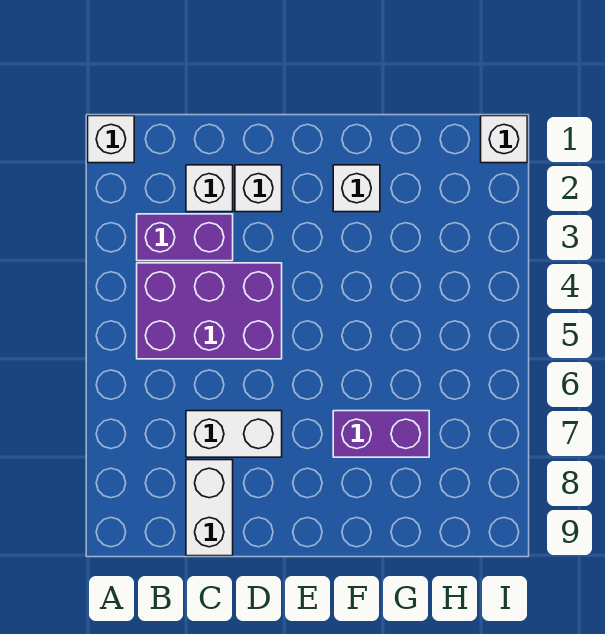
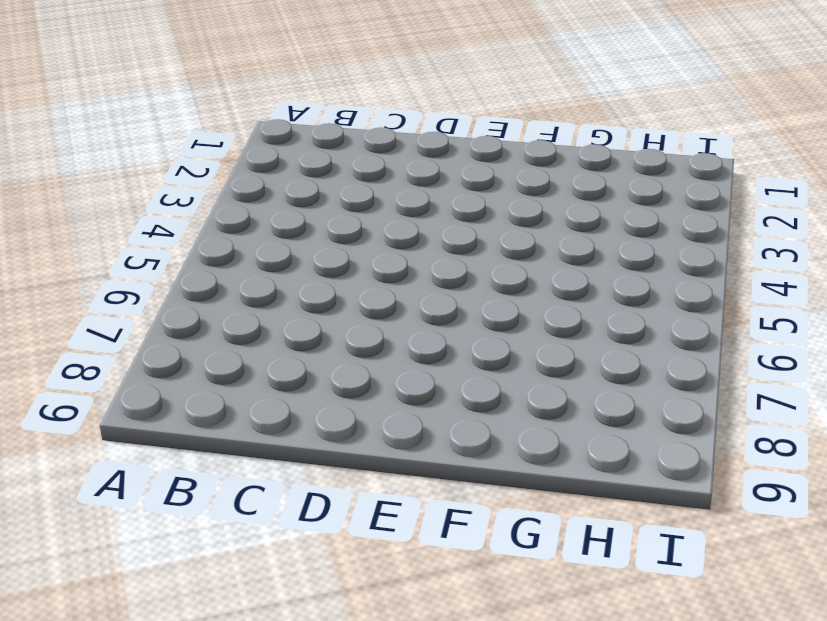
none -> white 1x1 brick [88,116,134,163]
none -> purple 1x2 brick [137,214,233,261]

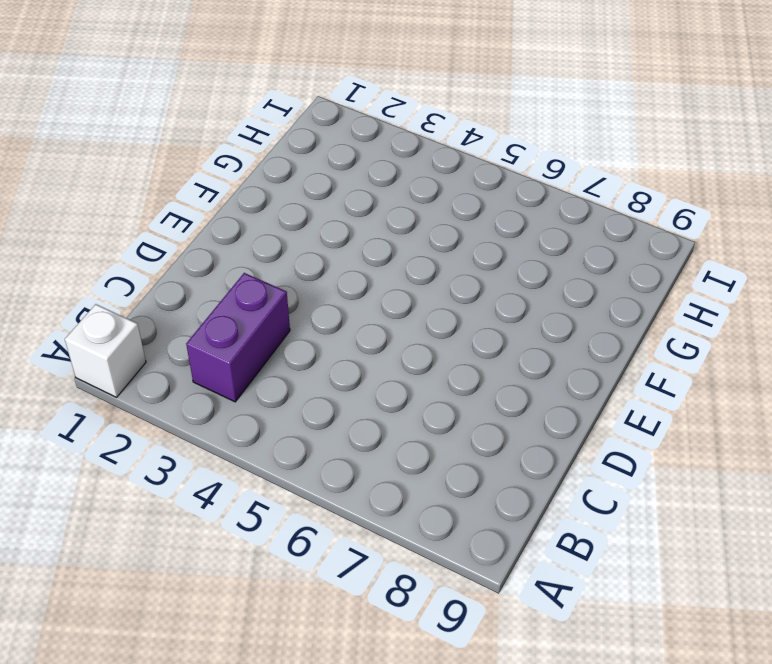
none -> purple 2x3 brick [137,263,282,359]
none -> white 1x1 brick [186,165,233,212]

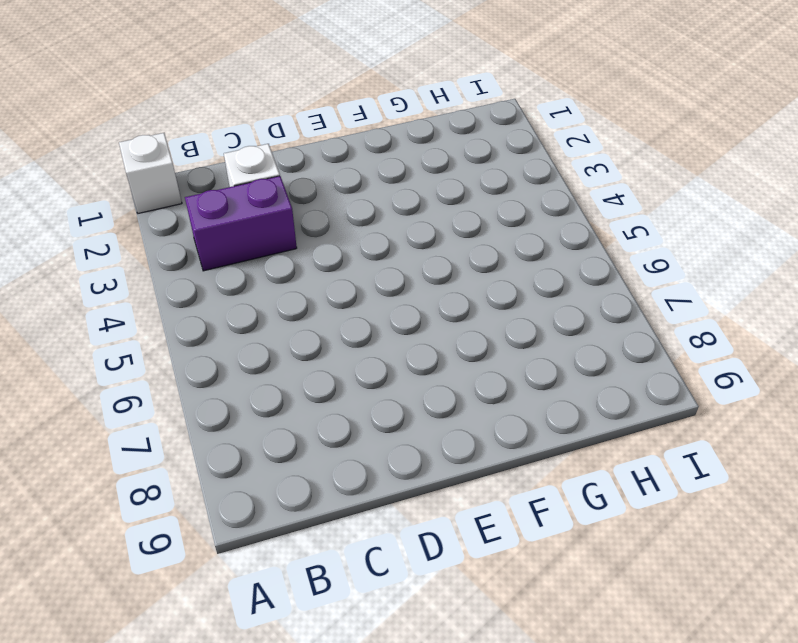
none -> purple 2x3 brick [137,263,282,359]
none -> white 1x2 brick [186,411,282,457]

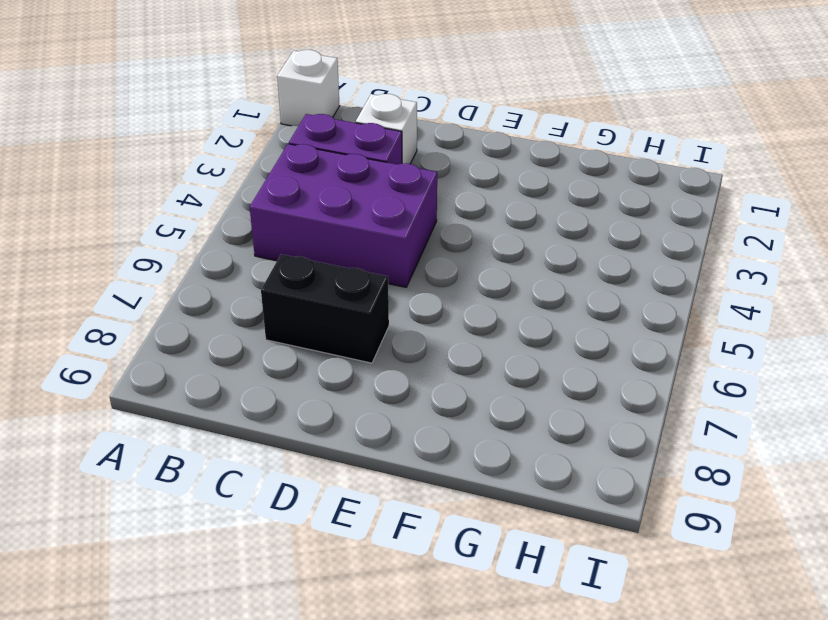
black 1x2 brick [261,254,389,363] -> white 1x2 brick [186,411,282,457]
none -> white 1x2 brick [186,460,233,556]
none -> white 1x1 brick [235,165,282,212]

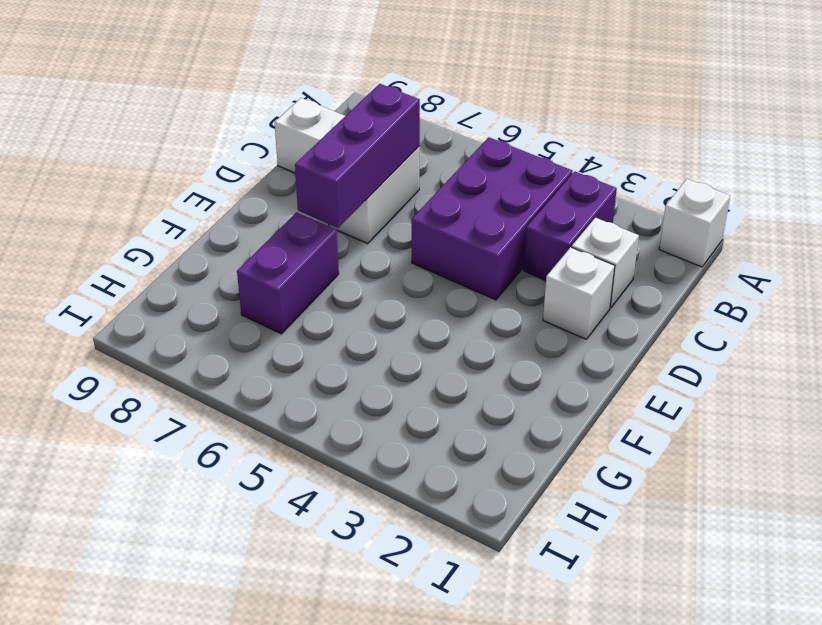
purple 1x3 brick [295,84,420,228] -> none
none -> white 1x1 brick [333,165,380,212]
none -> white 1x1 brick [481,116,527,163]

